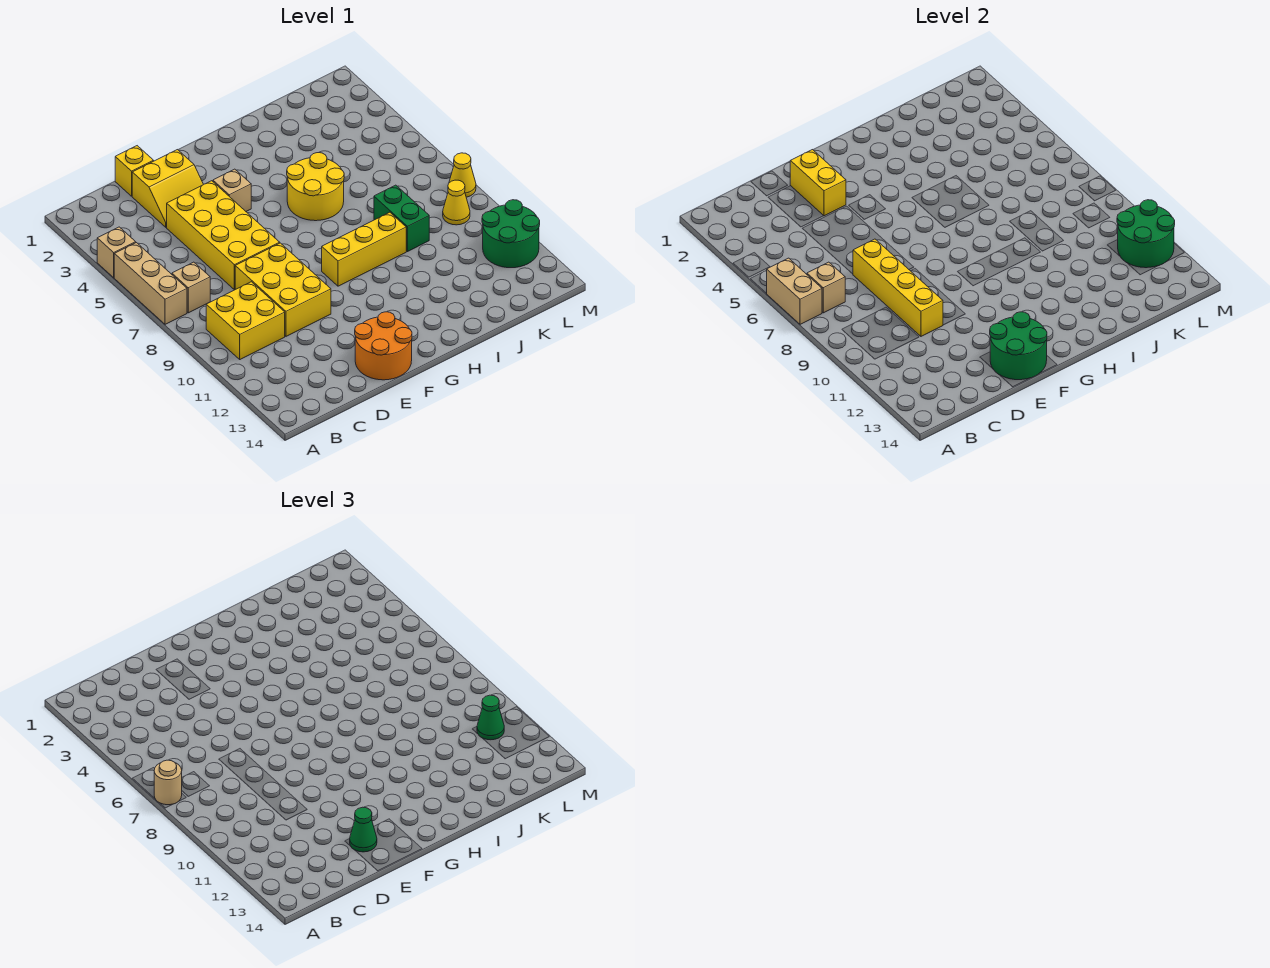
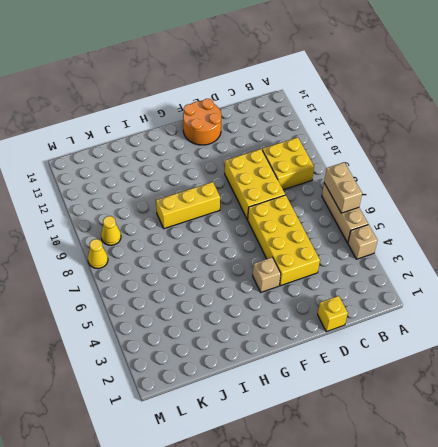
none -> tan 1x1 brick [172,262,210,313]
none -> yellow 2x2 slope [132,150,203,227]
none -> yellow 2x2 round brick [287,153,344,221]

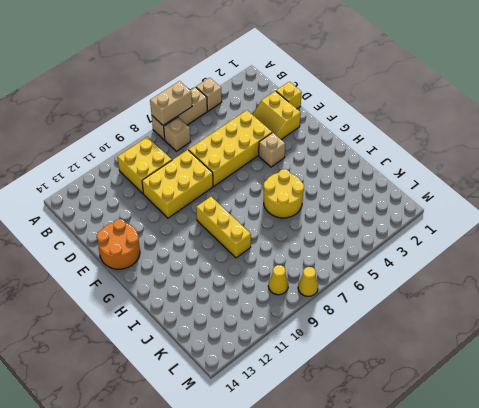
none -> green 1x2 brick [374,185,429,252]
none -> green 2x2 round brick [482,200,540,268]
none -> tan 1x1 brick [807,262,845,313]

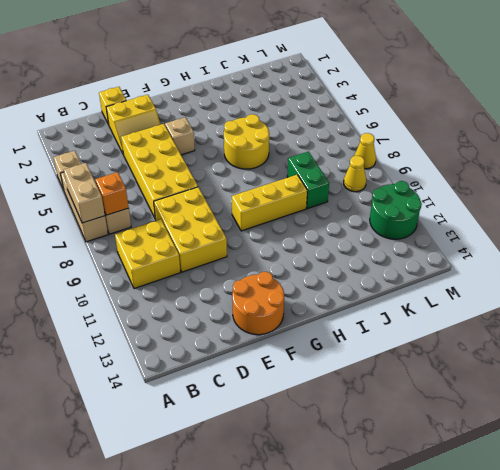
orange 1x1 brick [95,172,129,215] -> tan 1x1 brick [807,262,845,313]
none -> yellow 1x4 brick [853,239,943,336]
none -> yellow 1x2 brick [790,150,846,216]
none -> green 2x2 round brick [990,312,1047,380]

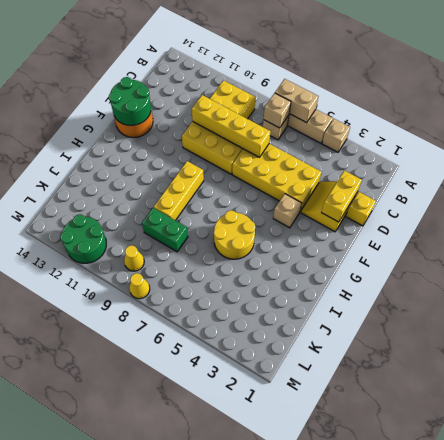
yellow 1x2 brick [321,170,362,222] -> yellow 1x2 brick turned to [790,150,846,216]
none -> green 2x2 round brick [1117,200,1175,268]
none -> tan 1x1 round brick [154,760,182,805]
none -> green 1x1 cone [350,807,377,852]

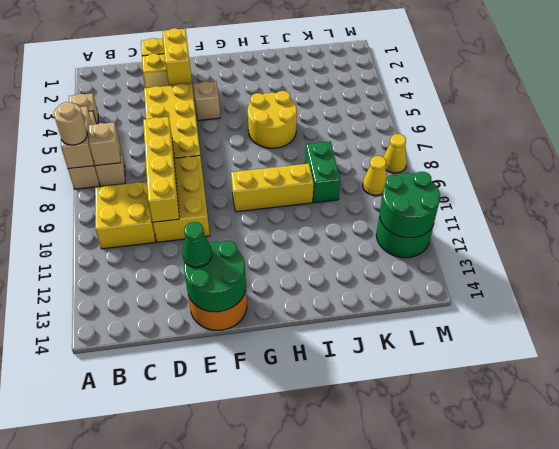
none -> green 1x1 cone [477,695,504,740]

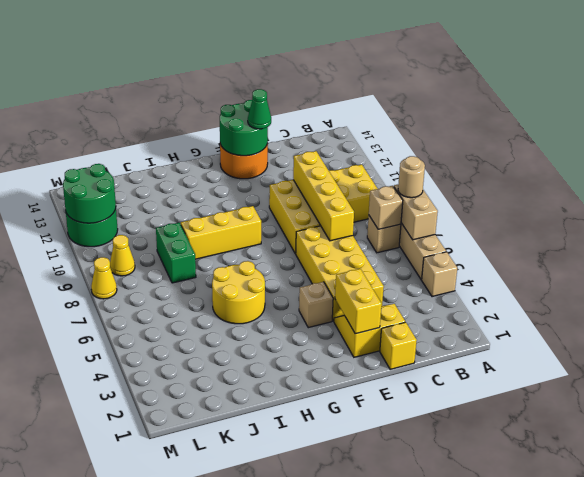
none -> green 1x1 cone [477,695,504,740]

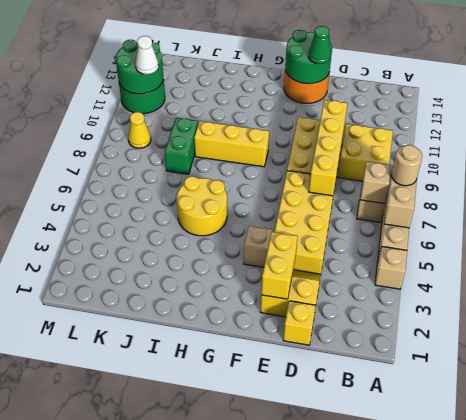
white 1x1 cone [135,36,159,74] -> green 1x1 cone [477,695,504,740]
none -> yellow 1x1 cone [449,153,476,197]

